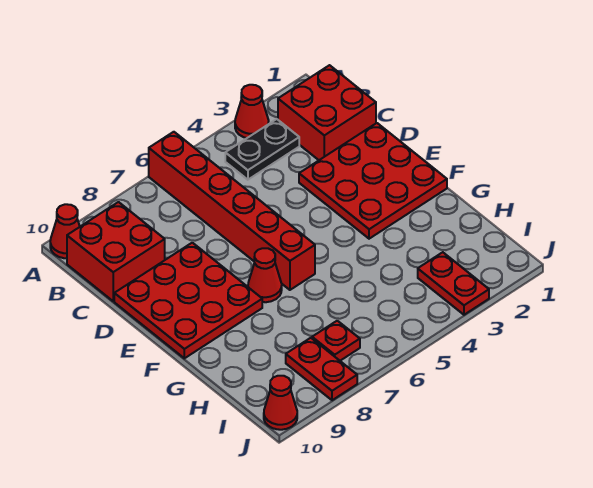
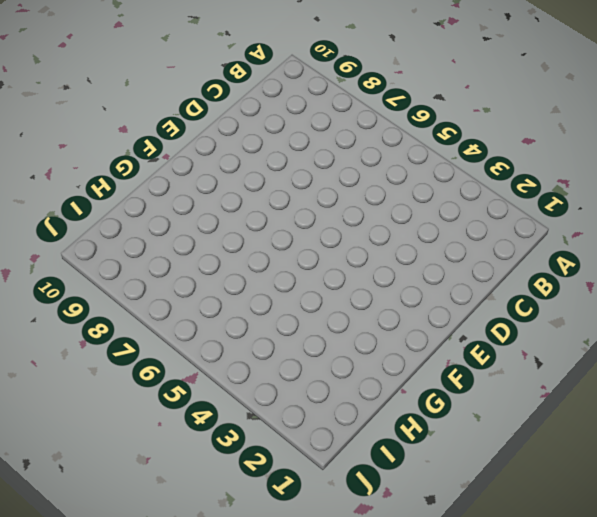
none -> red 1x1 cone [235,85,269,138]
none -> red 1x6 brick [149,132,315,290]
none -> red 1x1 cone [50,204,80,258]

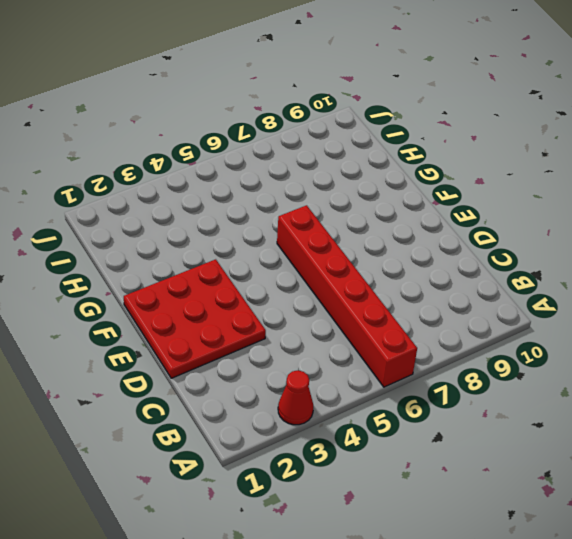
none -> red 1x1 cone [50,204,80,258]
none -> red 2x2 brick [278,65,376,160]
none -> black 1x2 plate [225,119,299,180]

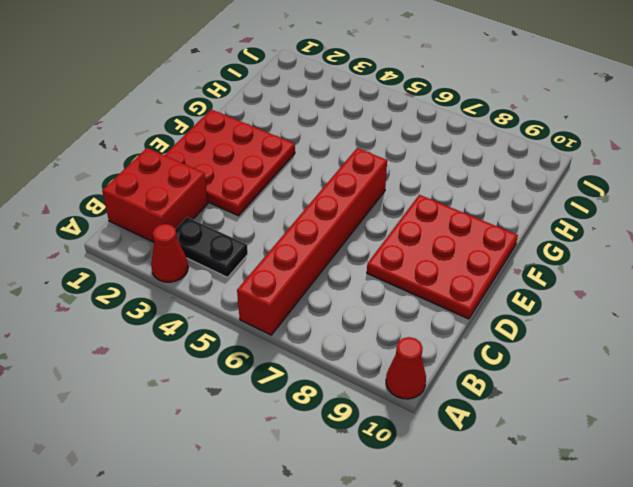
none -> red 2x2 brick [67,202,165,301]
none -> red 1x1 cone [248,248,282,302]
none -> red 1x2 plate [418,252,489,315]

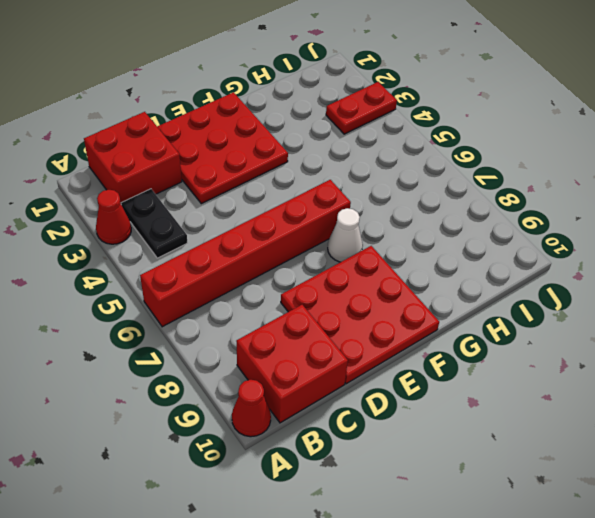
white 1x1 cone [328,208,363,262] -> red 1x1 cone [248,248,282,302]
none -> red 1x1 plate [312,321,360,361]
none -> red 1x2 plate [286,338,357,400]
none -> red 1x1 cone [264,376,297,430]

